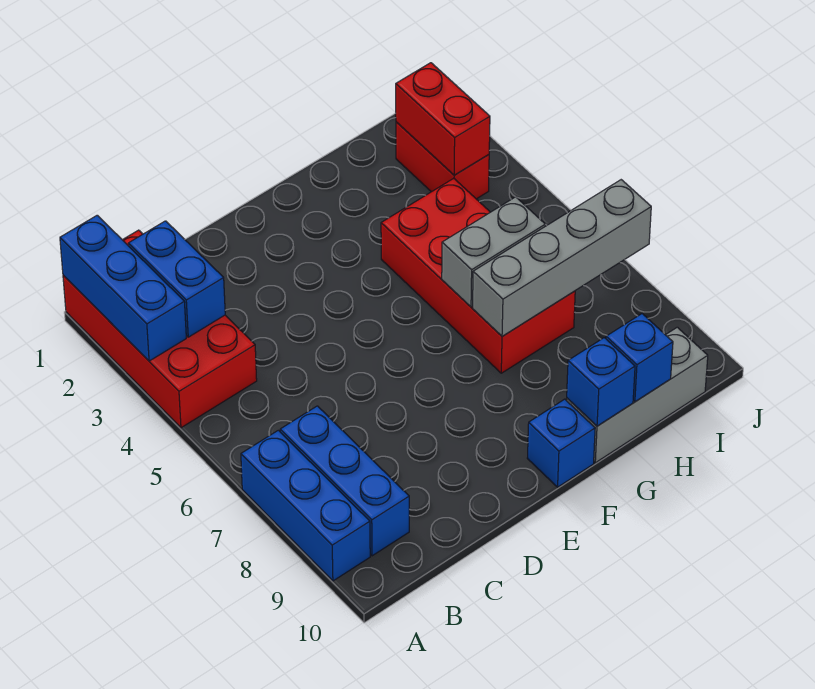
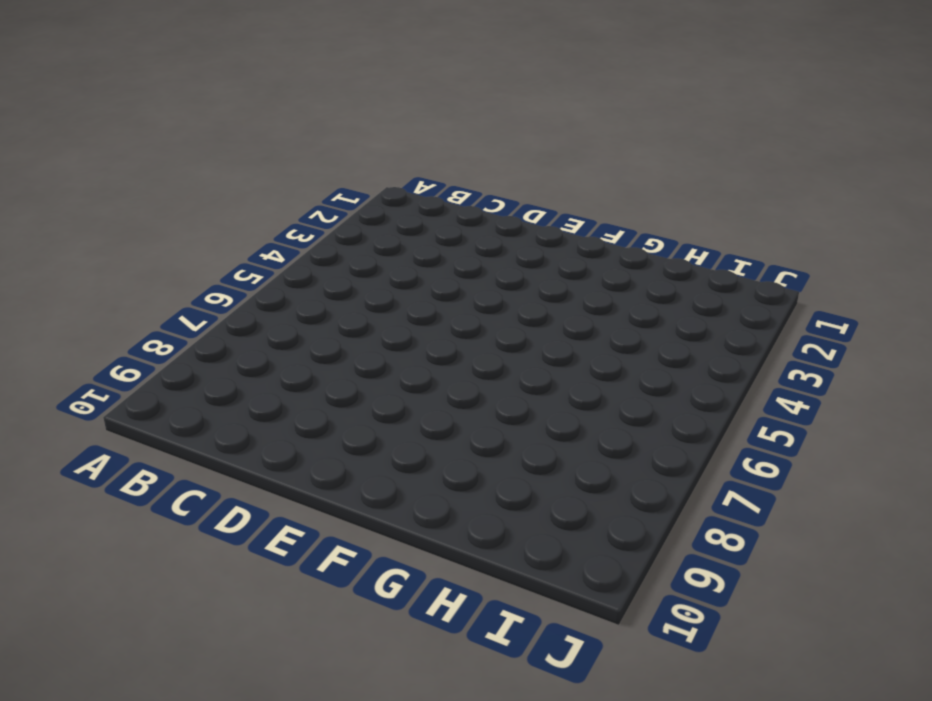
none -> red 2x4 brick [63,230,257,428]
none -> blue 1x3 brick [241,430,370,581]
none -> blue 1x3 brick [280,406,409,556]

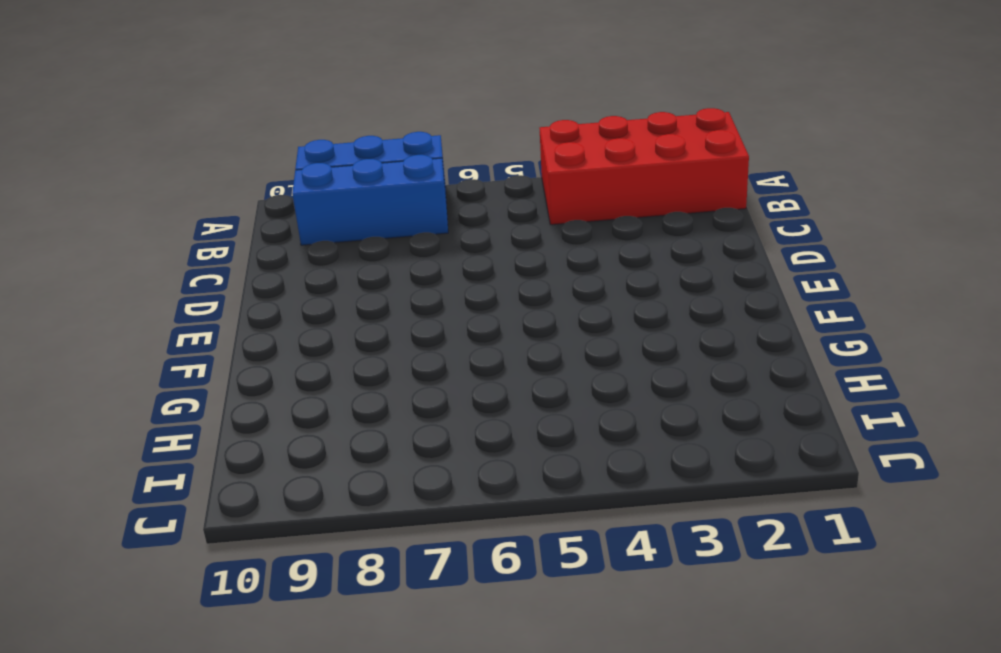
none -> blue 1x1 brick [527,399,595,487]
none -> red 2x4 brick [381,178,575,373]
none -> grey 1x3 brick [567,327,708,463]

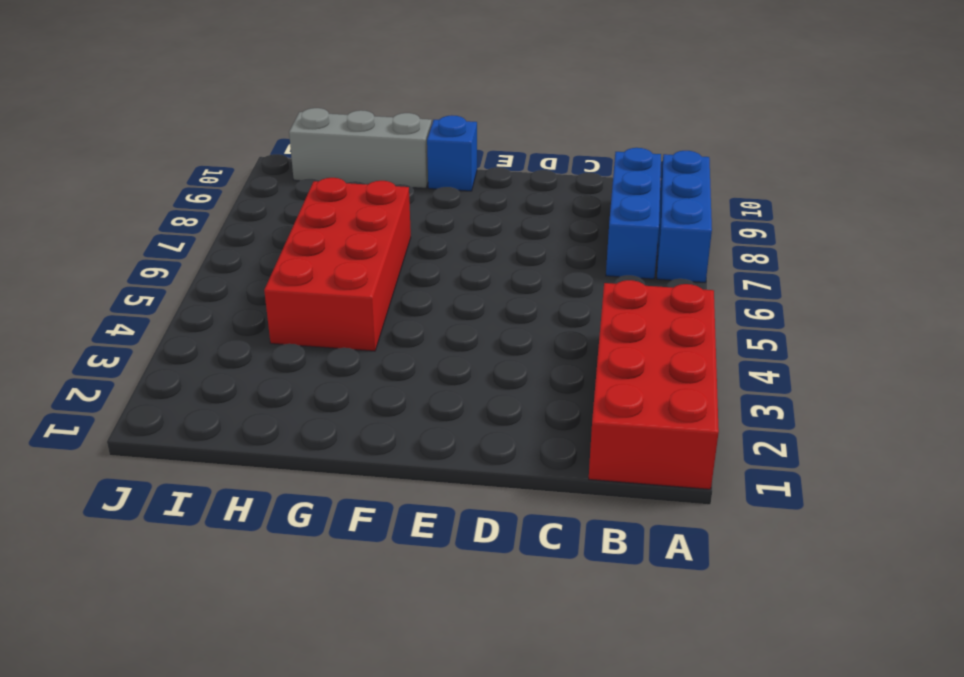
none -> red 1x2 brick [396,122,489,199]
none -> blue 1x3 brick [60,215,186,361]
none -> blue 1x2 brick [128,221,225,337]

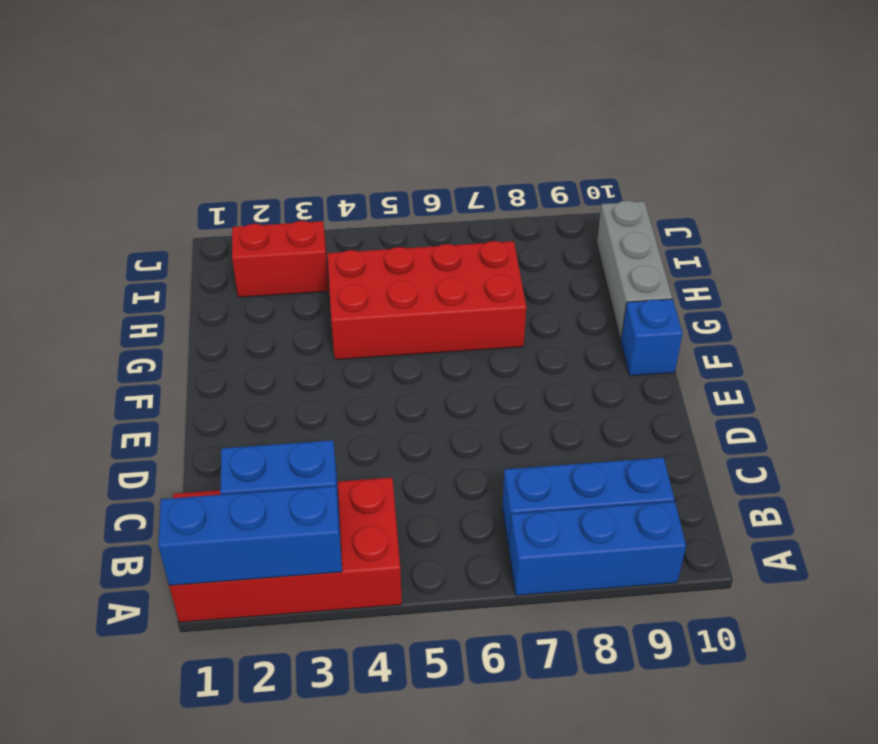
none -> grey 1x2 brick [442,197,545,307]
none -> grey 1x4 brick [473,180,651,336]
none -> blue 1x1 brick [567,338,635,426]

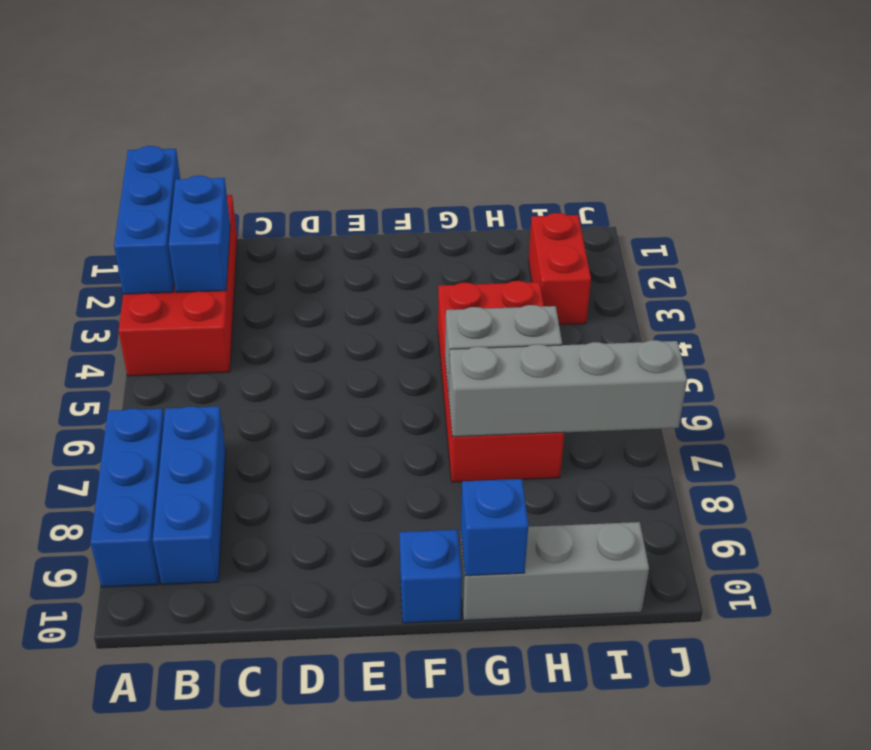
none -> blue 1x1 brick [606,314,673,402]
none -> red 1x2 brick [396,63,490,175]

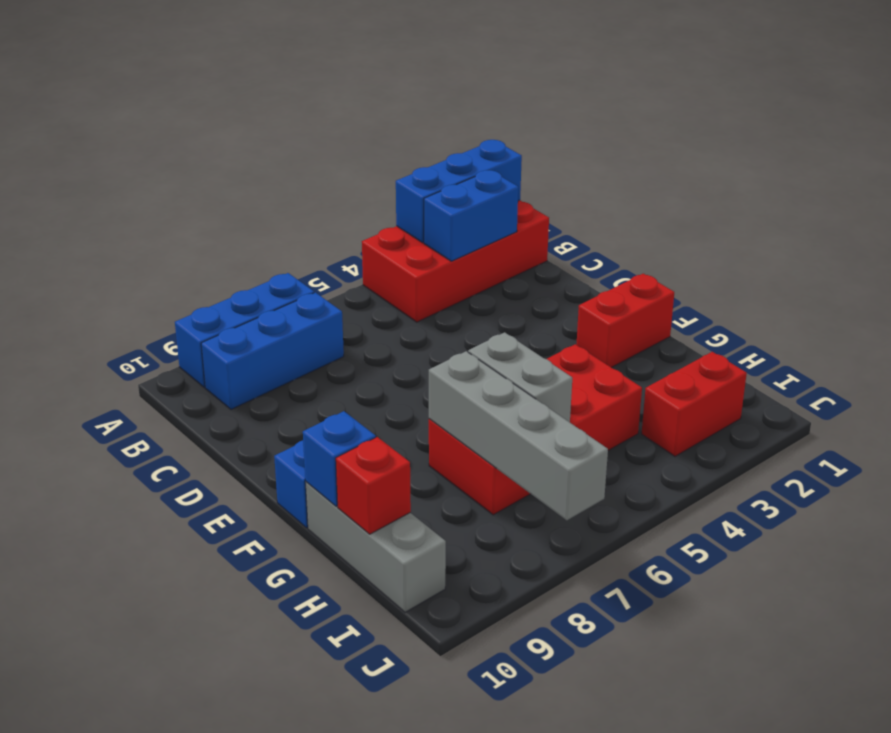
red 1x2 brick [576,274,674,368] -> red 1x2 brick moved to [396,63,490,175]
red 1x1 brick [336,437,411,534] -> blue 1x1 brick [606,314,673,402]

